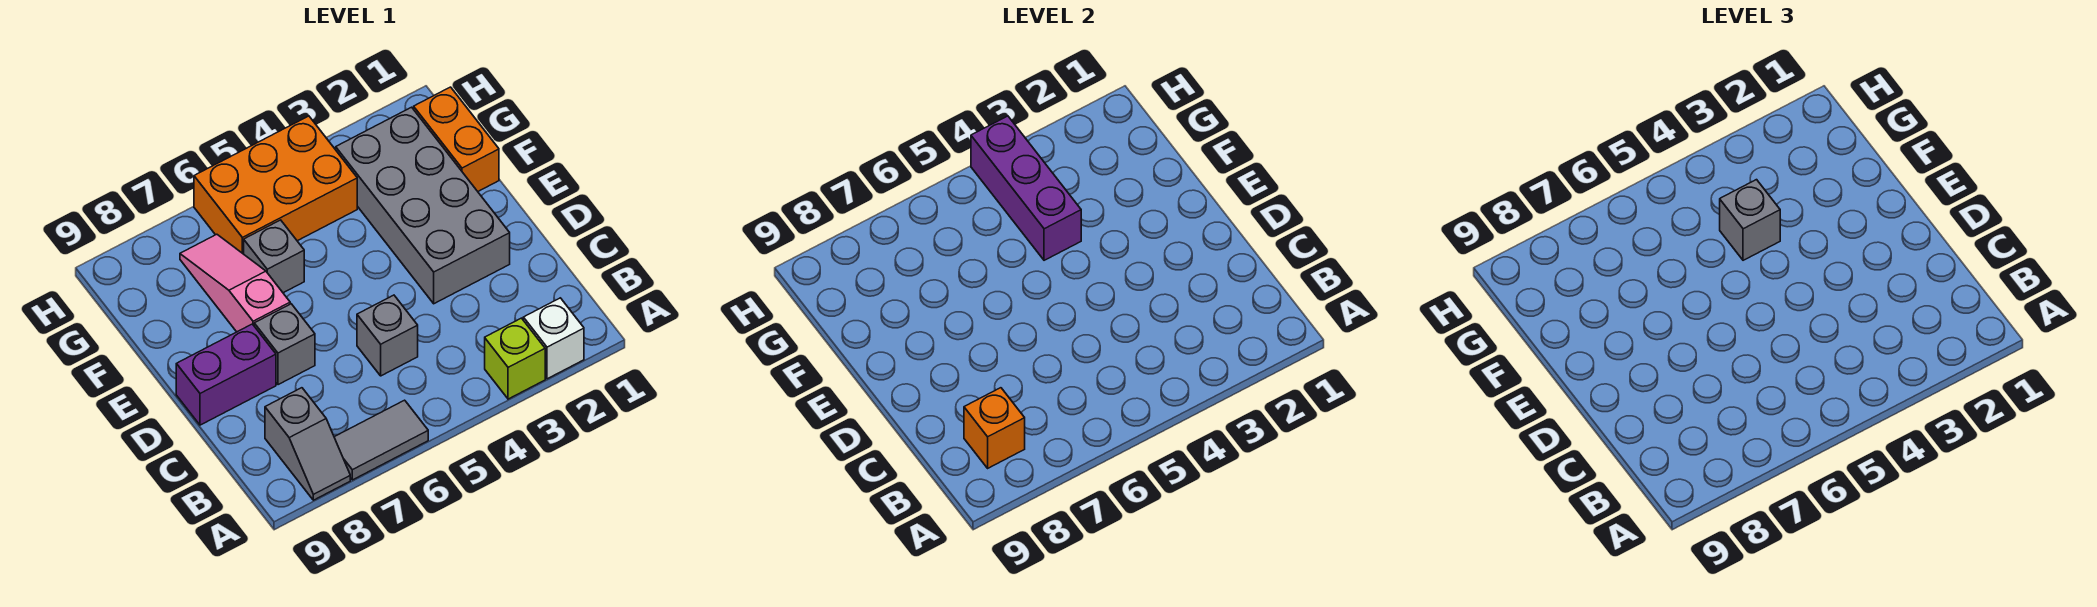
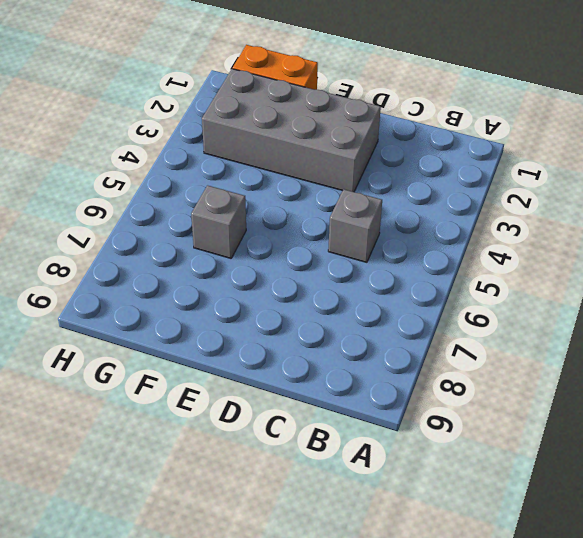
none -> white 1x1 brick [523,298,584,379]
none -> lime 1x1 brick [485,318,545,399]
none -> grey 1x2 tile [334,400,428,480]

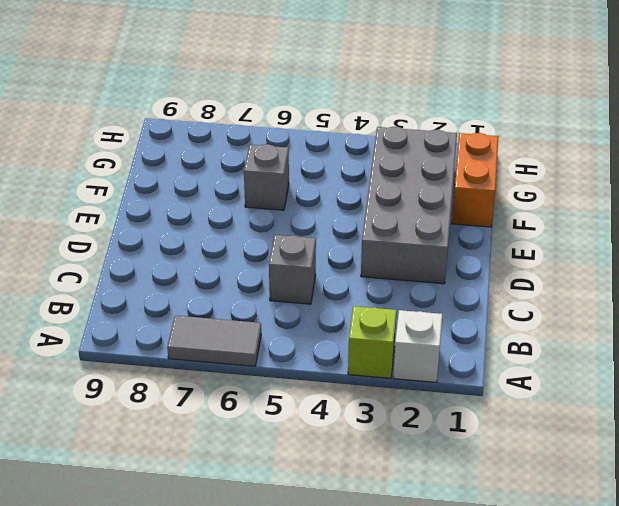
none -> grey 1x2 slope [265,388,350,500]
none -> grey 1x1 brick [254,304,315,385]
none -> purple 1x2 brick [176,324,276,425]

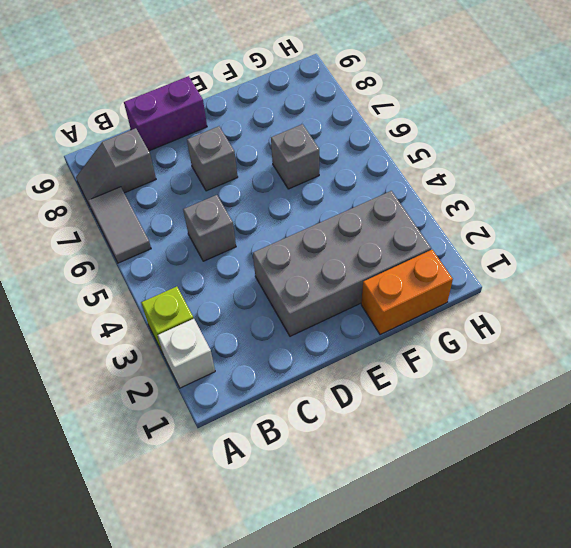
purple 1x2 brick [124,76,207,151] -> purple 1x2 brick turned to [176,324,276,425]
none -> pink 1x3 slope [180,234,290,332]
none -> orange 2x3 brick [194,116,357,254]
none -> orange 1x1 brick [964,388,1025,468]

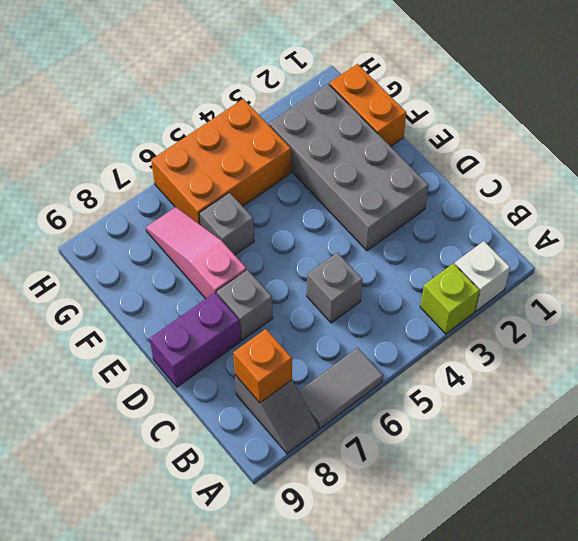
none -> purple 1x3 brick [971,116,1081,260]
none -> grey 1x1 brick [1720,180,1780,260]

